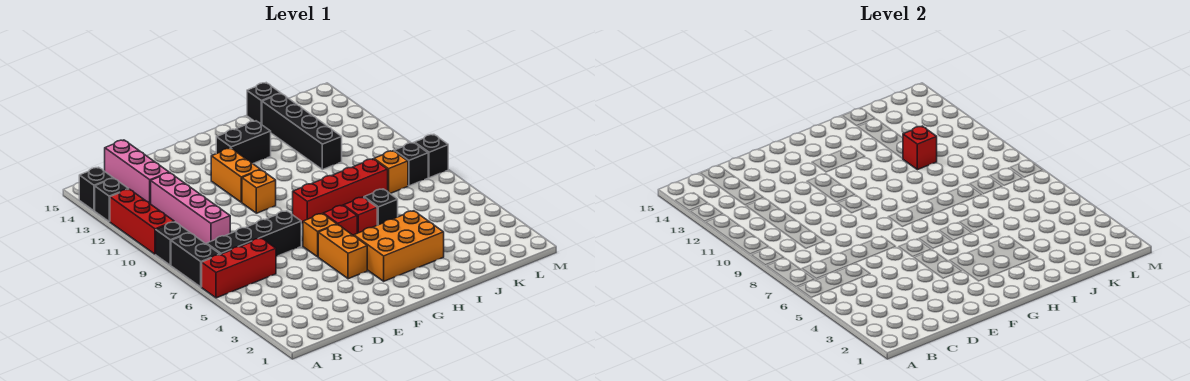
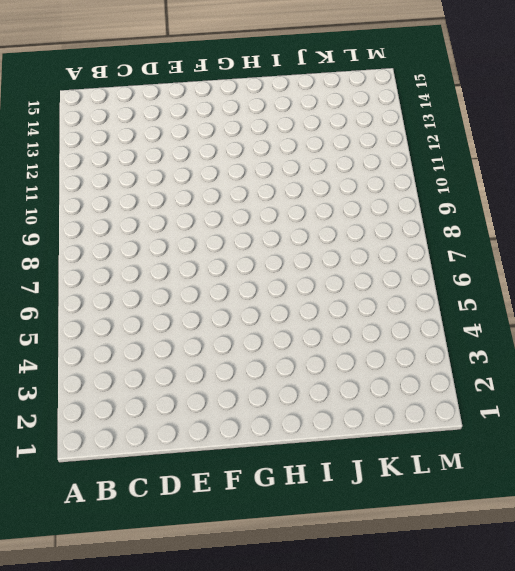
none -> red 1x3 brick [202,238,276,298]
none -> black 1x2 brick [171,233,220,287]
none -> black 1x1 brick [156,222,190,265]

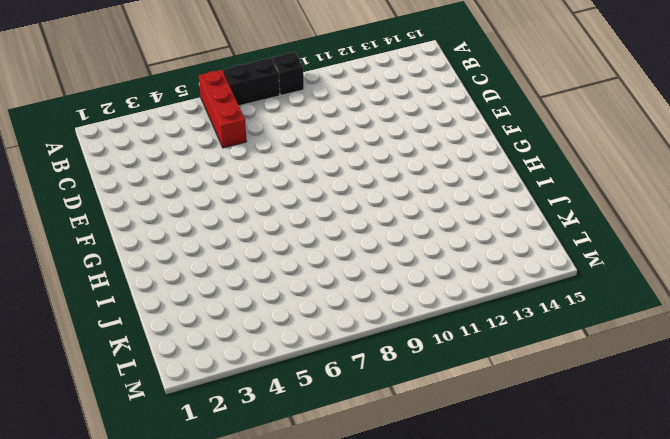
none -> red 1x3 brick [110,189,174,254]
none -> black 1x1 brick [95,178,128,221]
none -> black 1x1 brick [79,167,113,211]

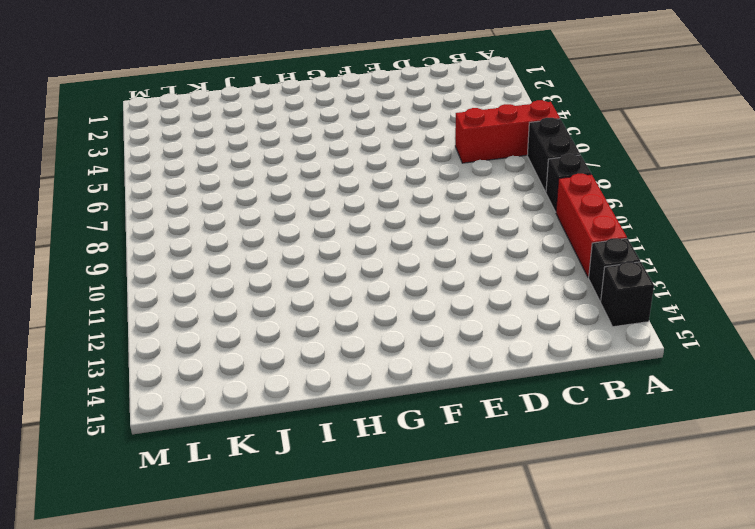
none -> black 1x4 brick [207,211,301,256]
none -> pink 1x4 brick [151,173,230,244]
none -> pink 1x3 brick [105,140,169,204]

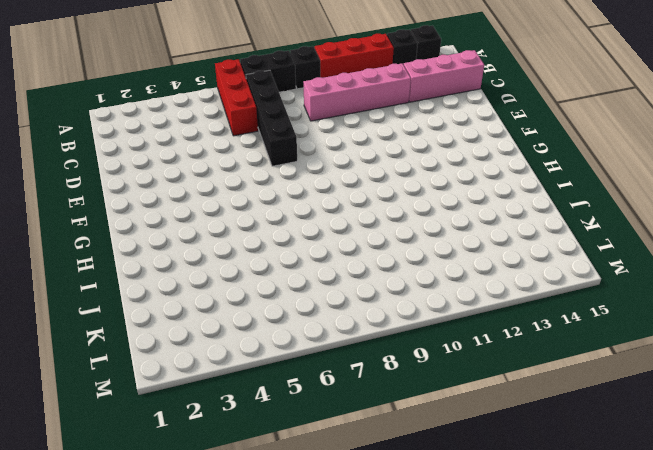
none -> orange 1x2 brick [318,224,367,279]
none -> orange 1x1 brick [303,214,337,257]
none -> orange 1x1 brick [242,170,276,213]

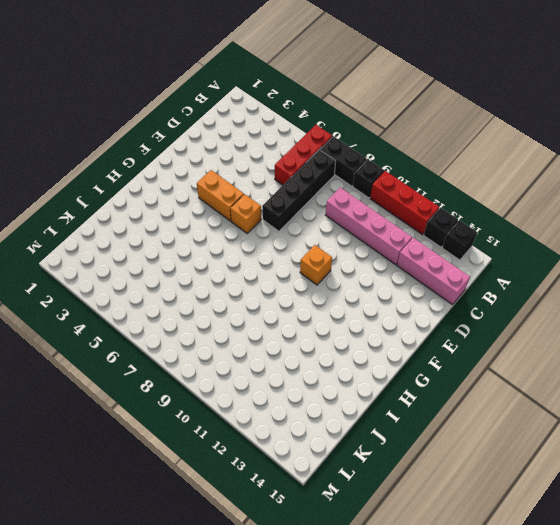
none -> orange 1x2 brick [211,148,261,202]
none -> orange 2x3 brick [354,211,444,281]
none -> red 1x1 brick [323,205,357,236]

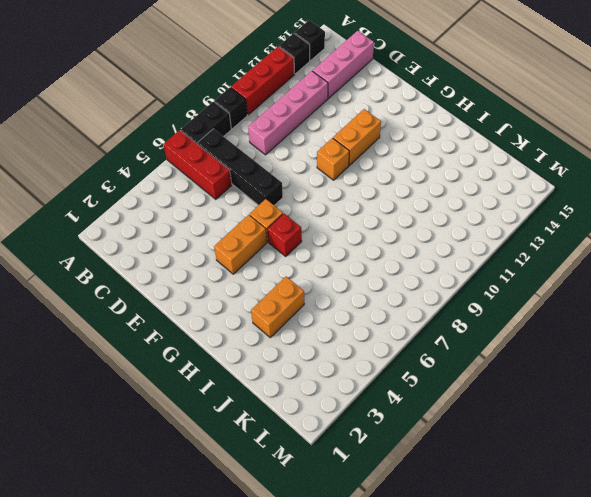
orange 1x2 brick [251,277,304,337] -> orange 2x3 brick [354,211,444,281]
none -> red 1x4 brick [293,159,388,224]
none -> black 1x2 brick [216,121,271,164]
none -> red 1x1 brick [344,197,377,233]

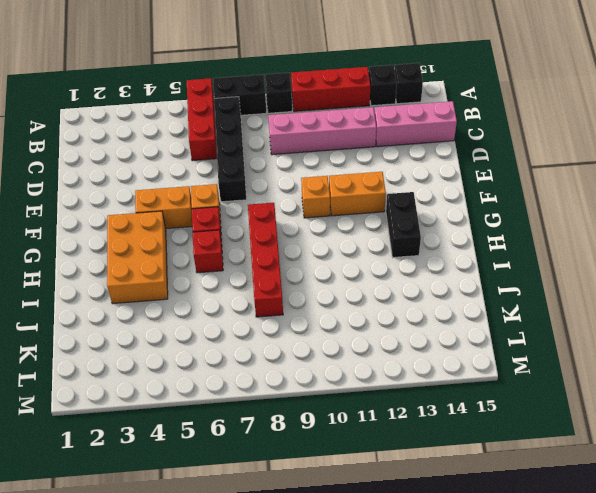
none -> black 1x1 brick [364,189,398,225]
none -> black 1x4 brick [262,94,342,170]
none -> black 1x1 brick [247,83,281,125]

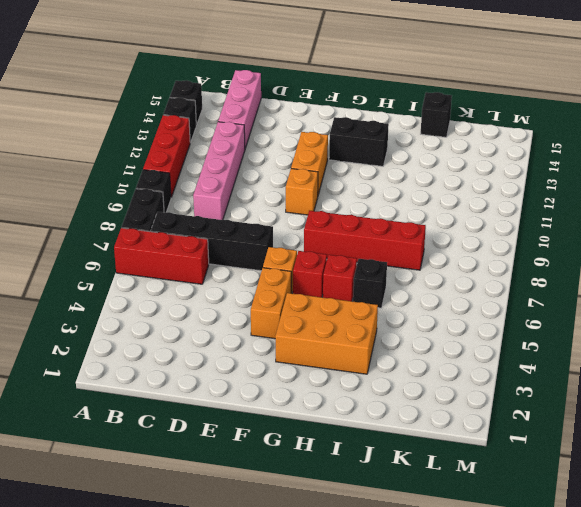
none -> black 1x4 brick [262,94,342,170]
none -> orange 1x1 brick [374,151,408,193]
none -> black 1x1 brick [394,143,428,186]

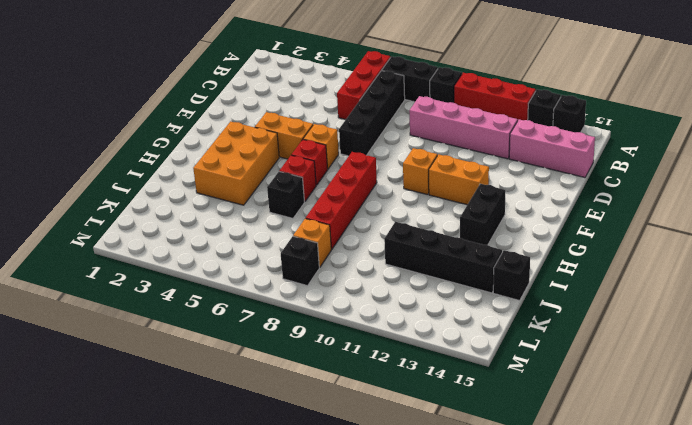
none -> black 1x1 brick [415,134,448,178]
none -> red 1x1 brick [903,126,937,170]

